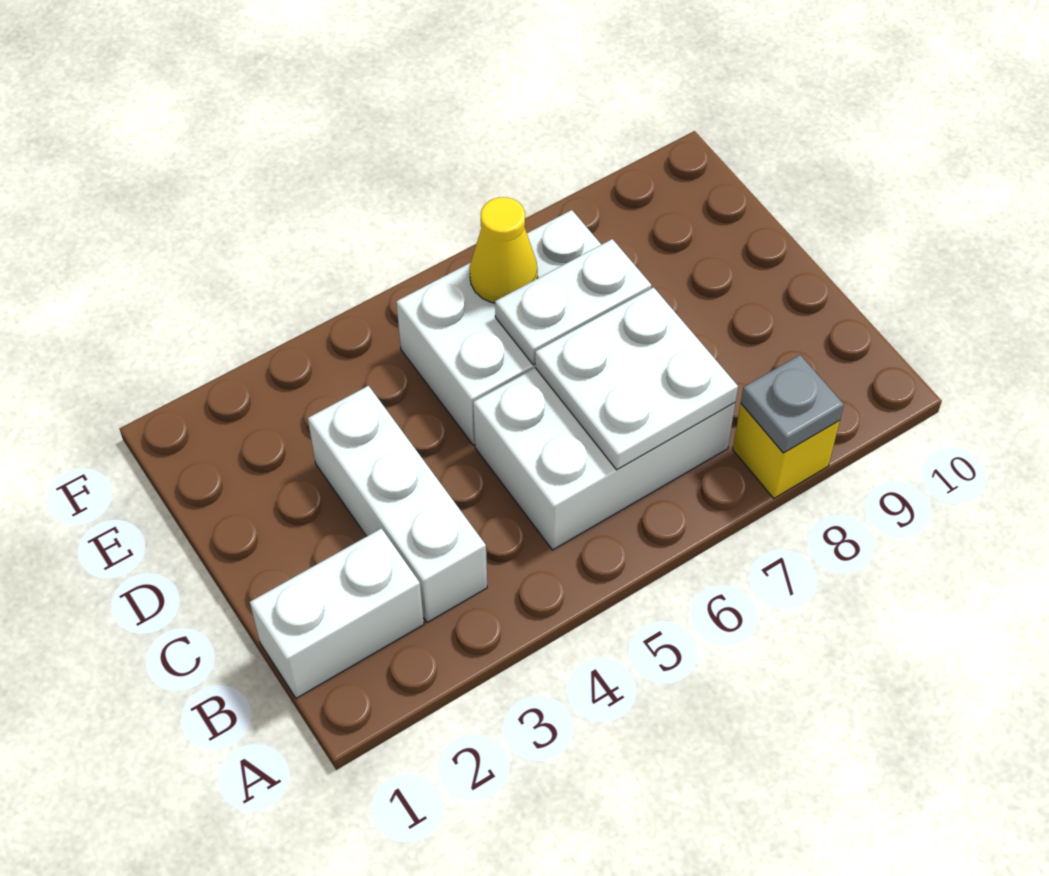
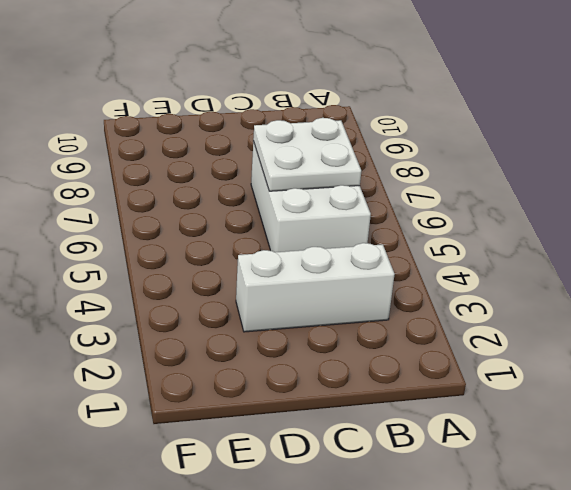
none -> yellow 1x1 brick [733,404,840,498]
none -> white 1x2 brick [250,528,424,698]

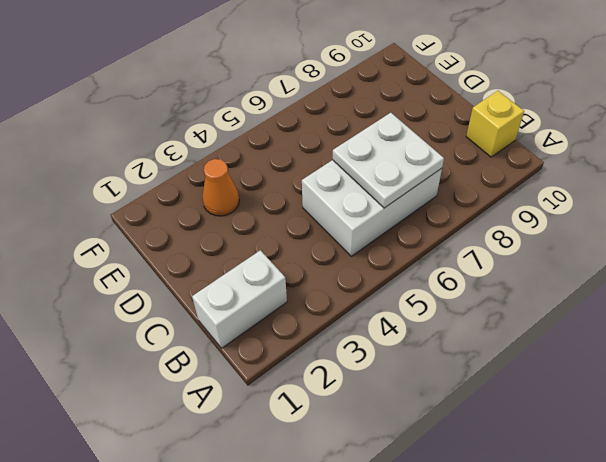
yellow 1x1 brick [466,91,524,157] -> yellow 1x1 brick moved to [733,404,840,498]
orange 1x1 cone [202,159,239,216] -> none
none -> white 1x3 brick [308,386,487,623]
none -> white 2x3 brick [396,210,601,445]

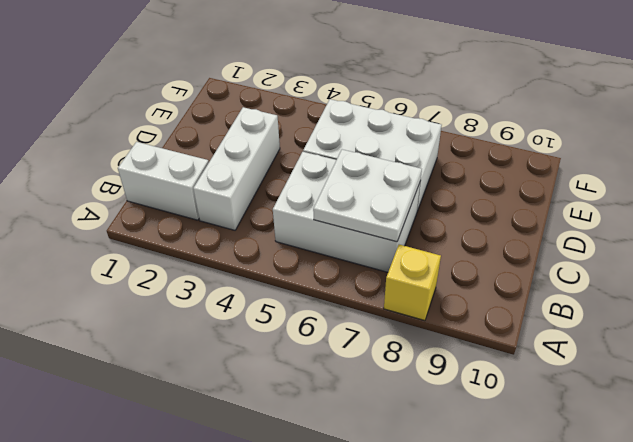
none -> grey 1x1 plate [741,355,844,453]
none -> white 1x2 plate [495,239,652,365]

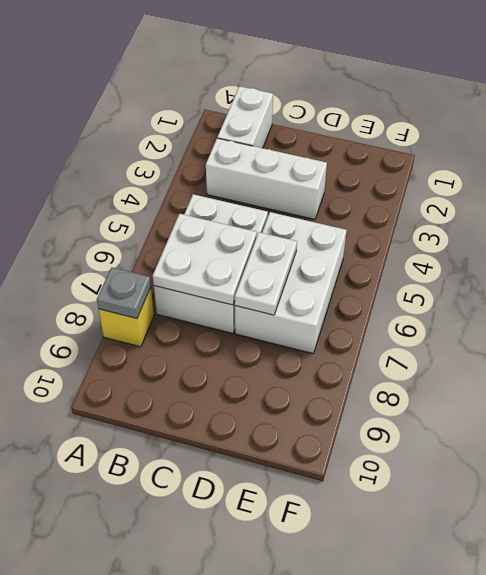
none -> yellow 1x1 cone [470,197,538,303]

